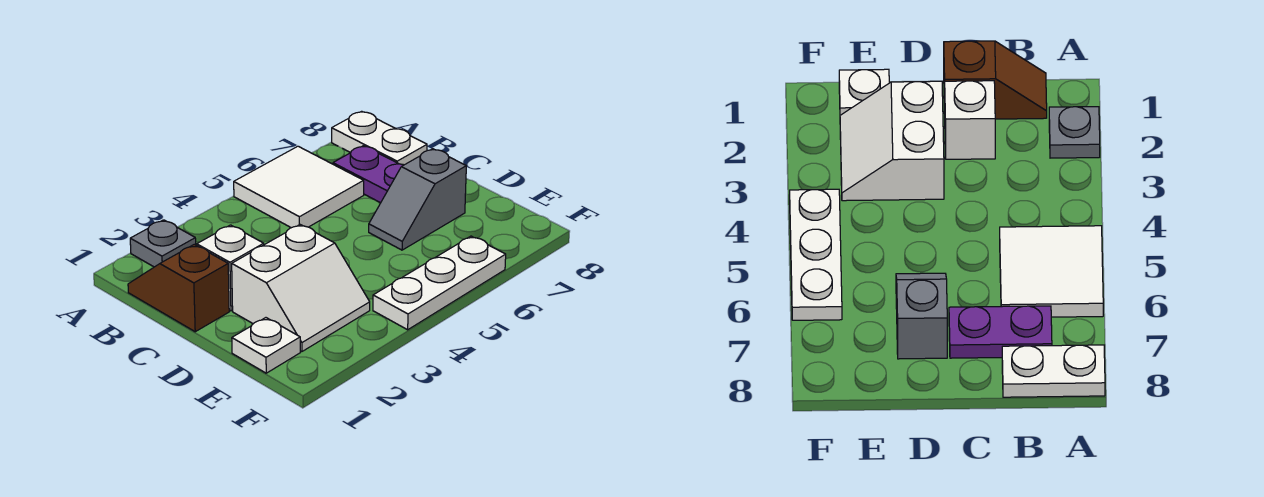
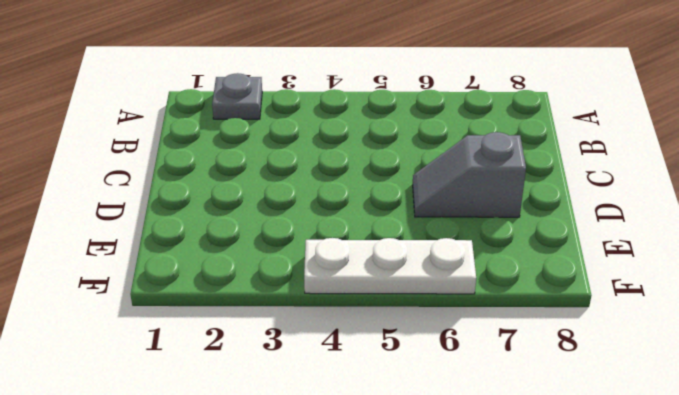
none -> white 2x2 tile [234,146,364,228]
none -> white 1x2 plate [332,111,427,165]

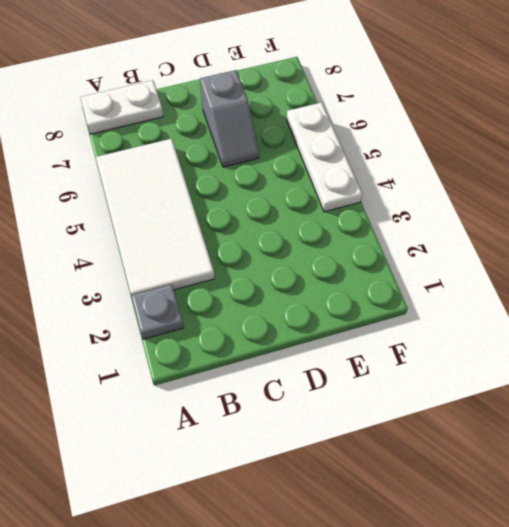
white 2x4 tile [96,139,215,295] -> white 2x2 tile [234,146,364,228]
none -> brown 1x2 slope [128,244,229,332]
none -> purple 1x2 plate [333,146,403,203]

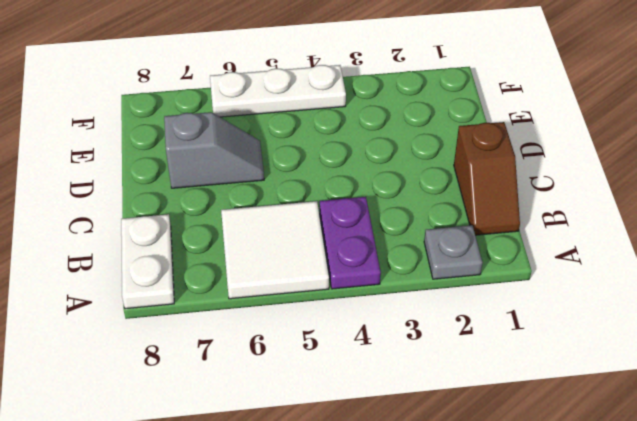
purple 1x2 plate [320,197,381,289] -> purple 1x2 plate moved to [333,146,403,203]
none -> white 1x1 brick [197,225,264,311]
none -> white 2x2 slope [232,225,370,352]

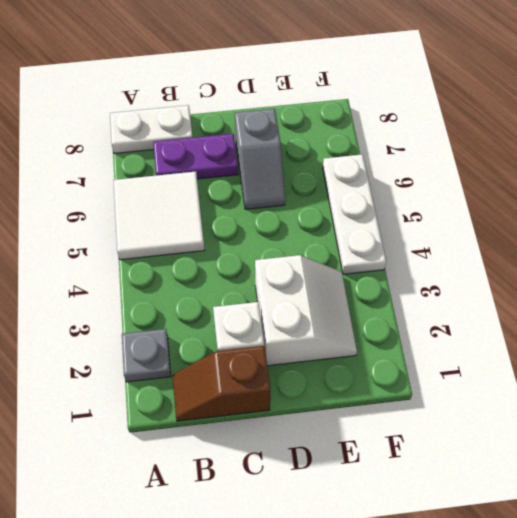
none -> white 1x1 plate [232,318,300,373]

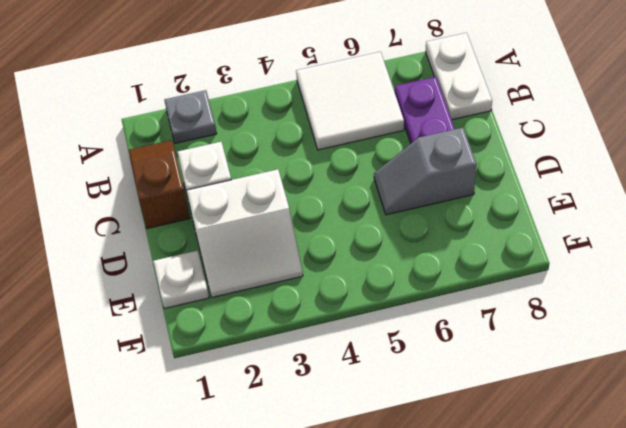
none -> white 1x3 plate [373,236,506,330]

